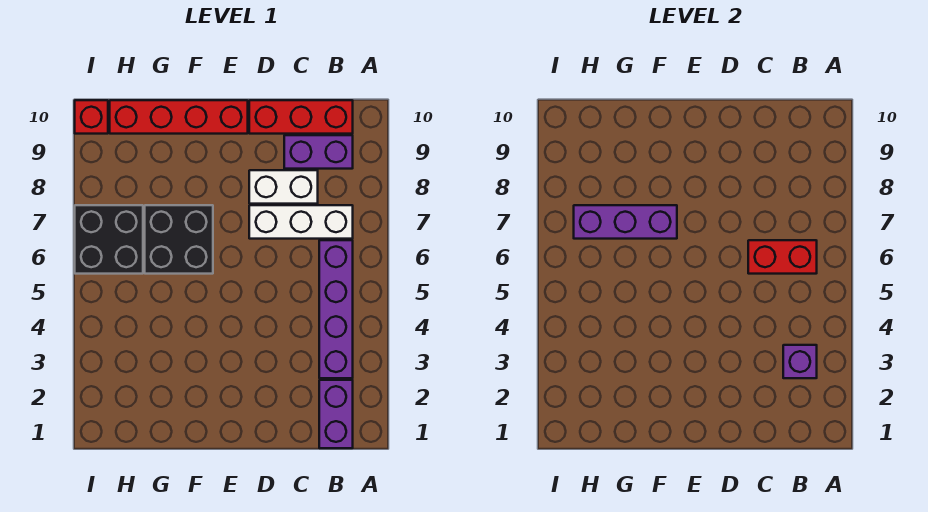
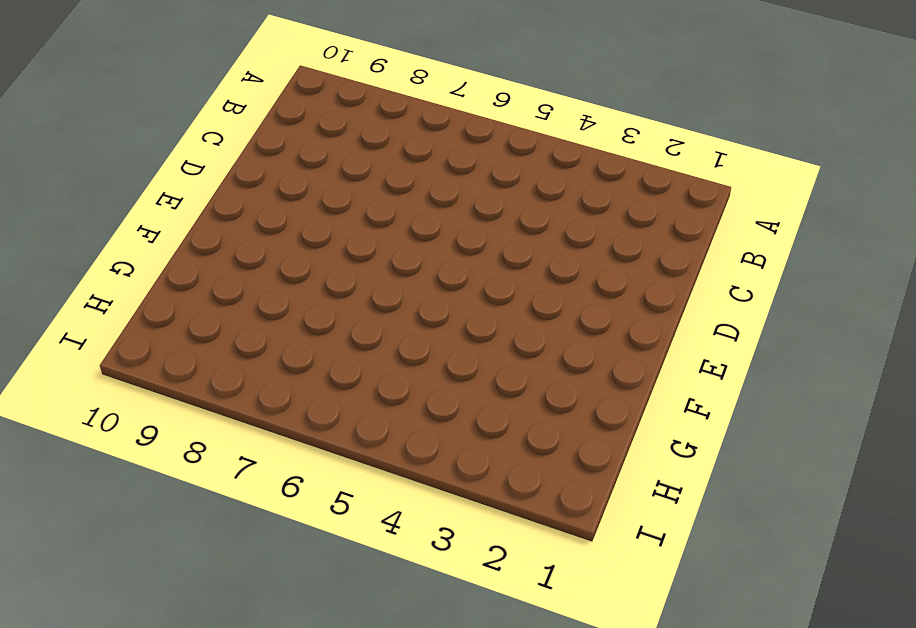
none -> purple 1x2 brick [319,380,353,448]
none -> purple 1x4 brick [319,240,353,378]
none -> white 1x3 brick [249,205,353,239]

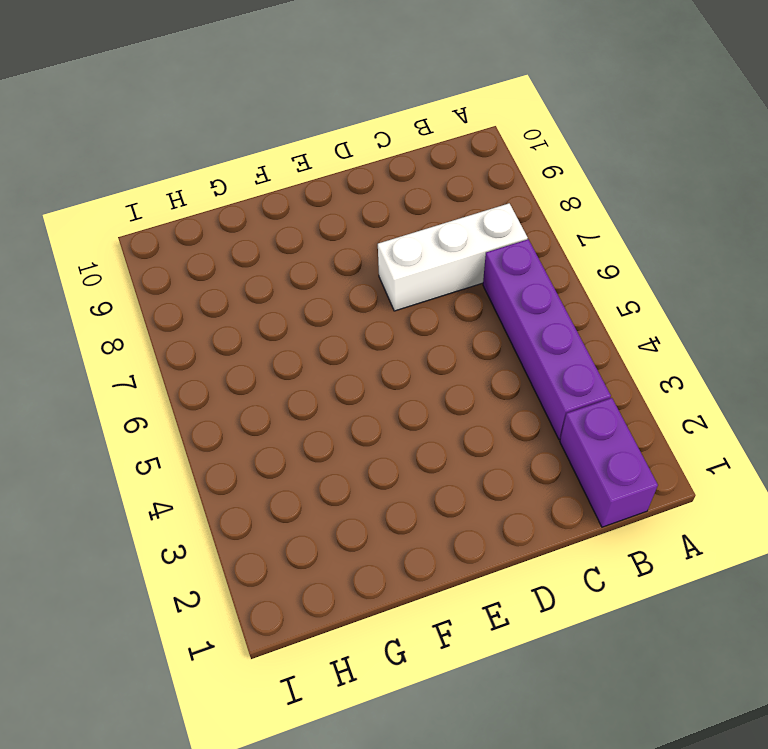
none -> purple 1x2 brick [284,135,353,169]
none -> red 1x3 brick [249,100,353,134]
none -> white 1x2 brick [249,170,318,204]

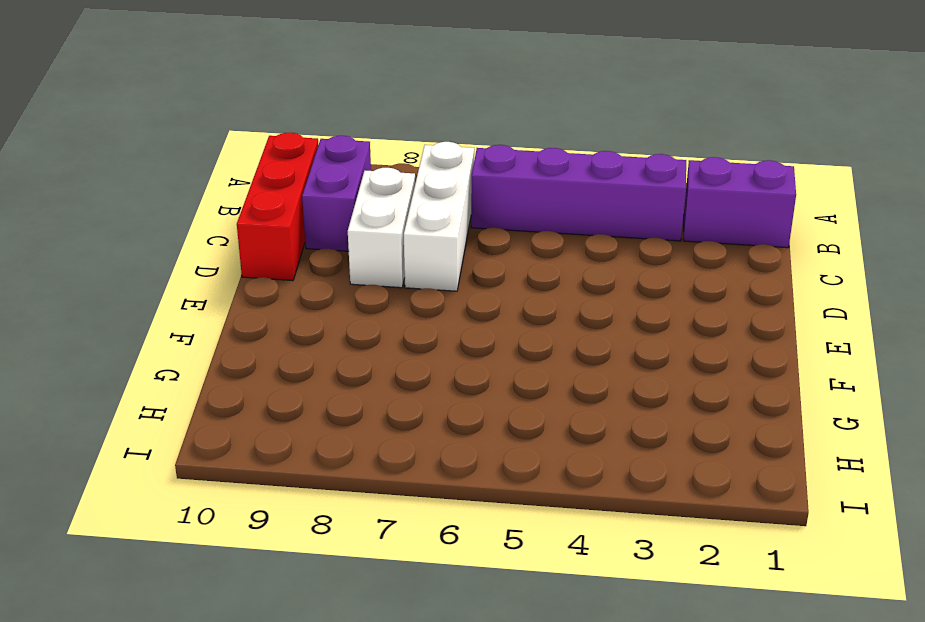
none -> red 1x4 brick [110,100,248,134]
none -> black 2x2 brick [145,205,213,274]
none -> black 2x2 brick [75,205,143,274]

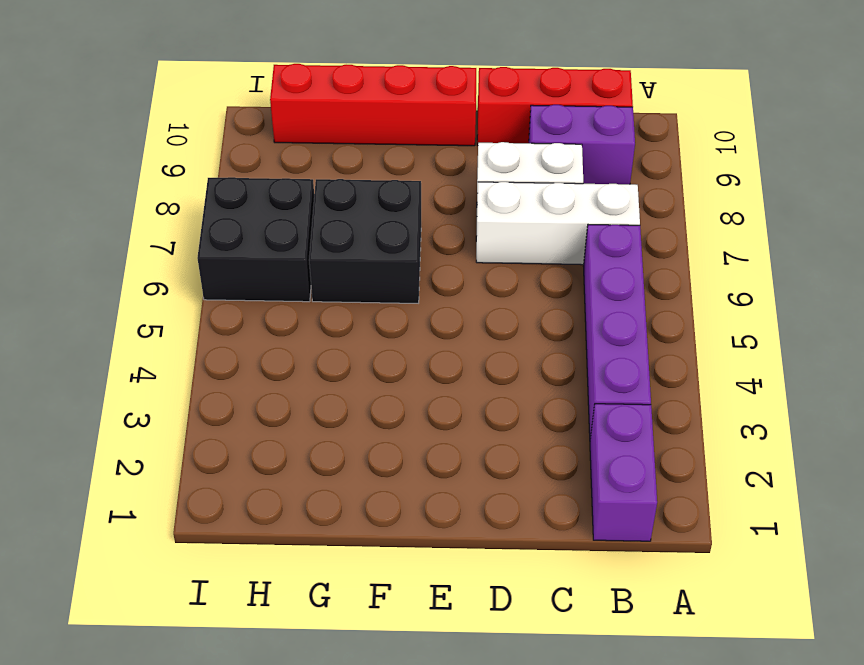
none -> red 1x1 brick [75,100,108,134]
none -> purple 1x1 brick [783,345,817,378]
none -> red 1x2 brick [748,240,817,274]

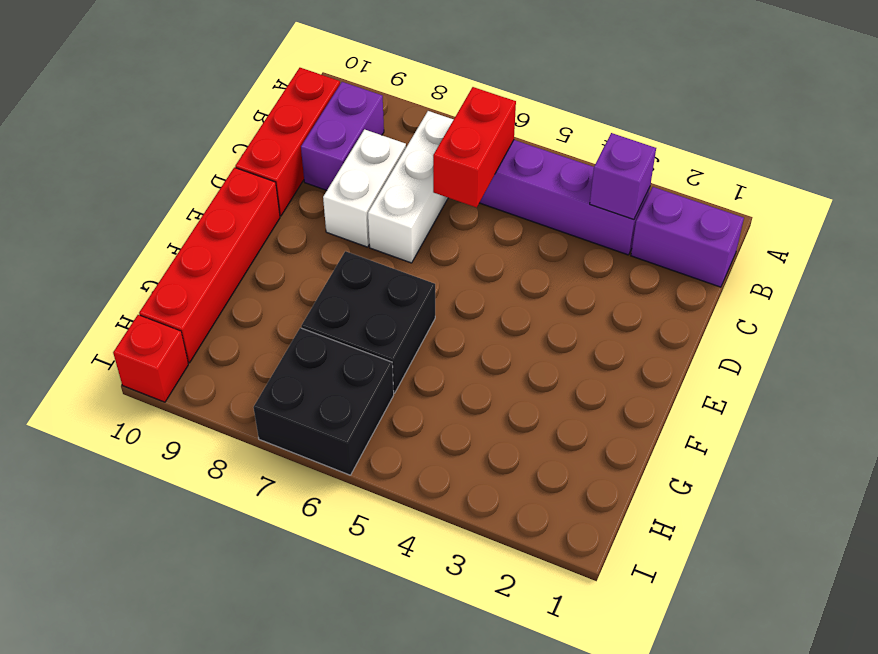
none -> purple 1x3 brick [574,205,677,239]

